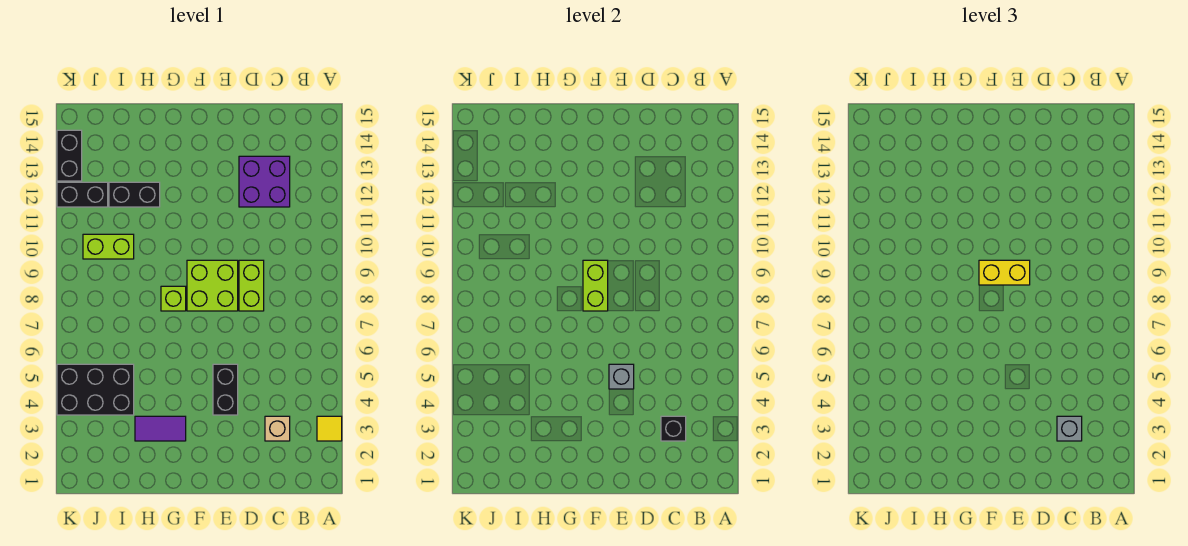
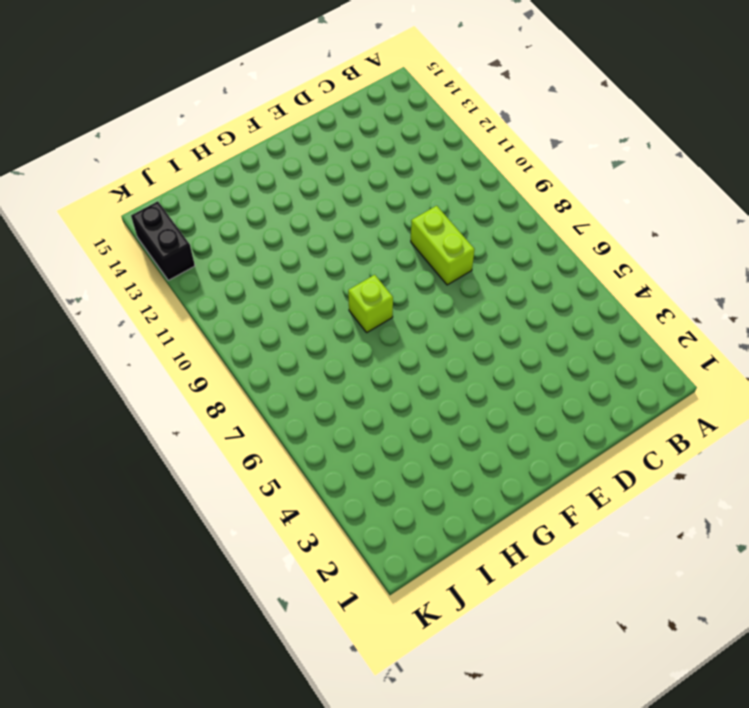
none -> yellow 1x1 tile [317,416,342,441]
none -> tan 1x1 brick [265,416,290,441]
none -> purple 2x2 brick [239,156,290,207]

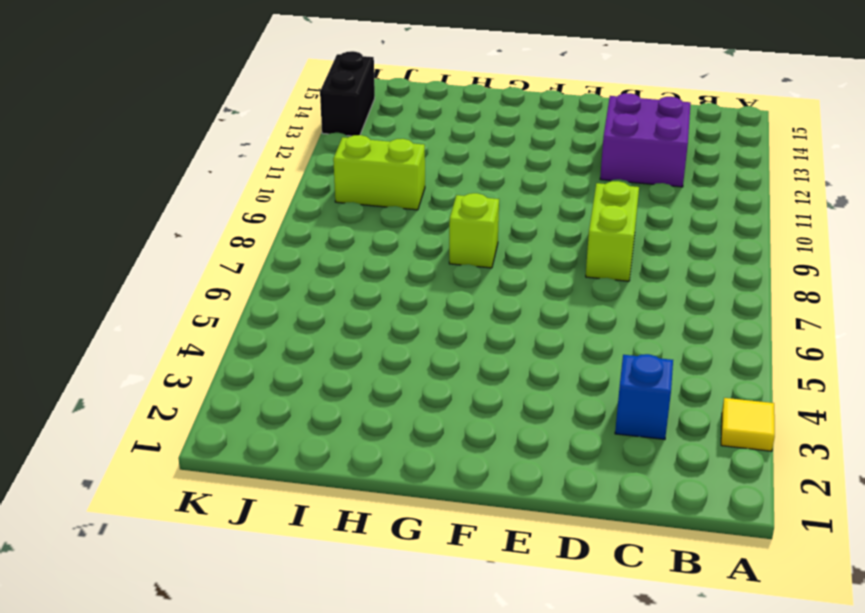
blue 1x1 brick [615,354,673,439] -> tan 1x1 brick [265,416,290,441]
none -> black 1x2 brick [213,364,238,415]
none -> lime 2x2 brick [187,260,238,311]
none -> purple 1x2 tile [135,416,186,441]

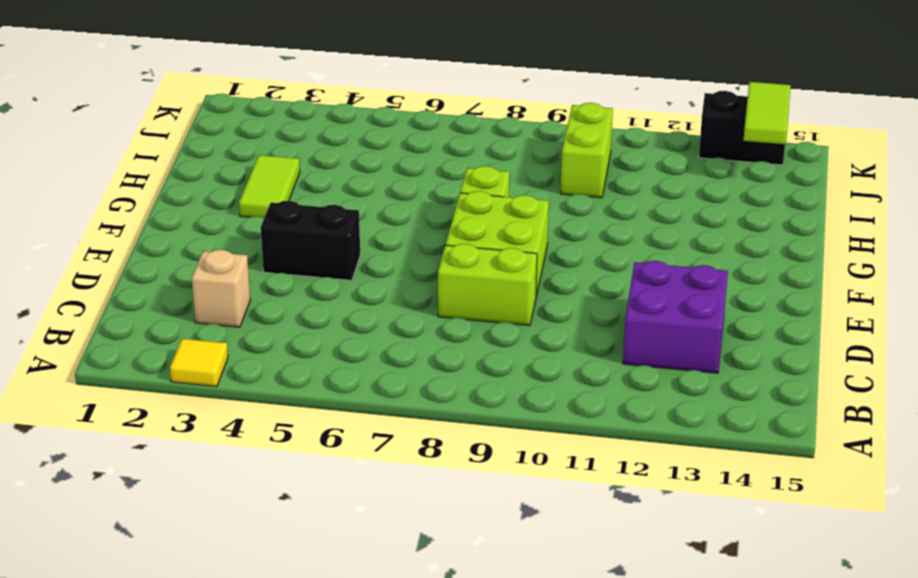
lime 1x2 tile [239,155,300,218] -> purple 1x2 tile [135,416,186,441]
lime 1x2 tile [743,82,791,144] -> none
none -> black 1x2 brick [109,182,160,207]
none -> black 2x3 brick [57,364,134,415]
none -> black 1x2 brick [57,182,108,207]

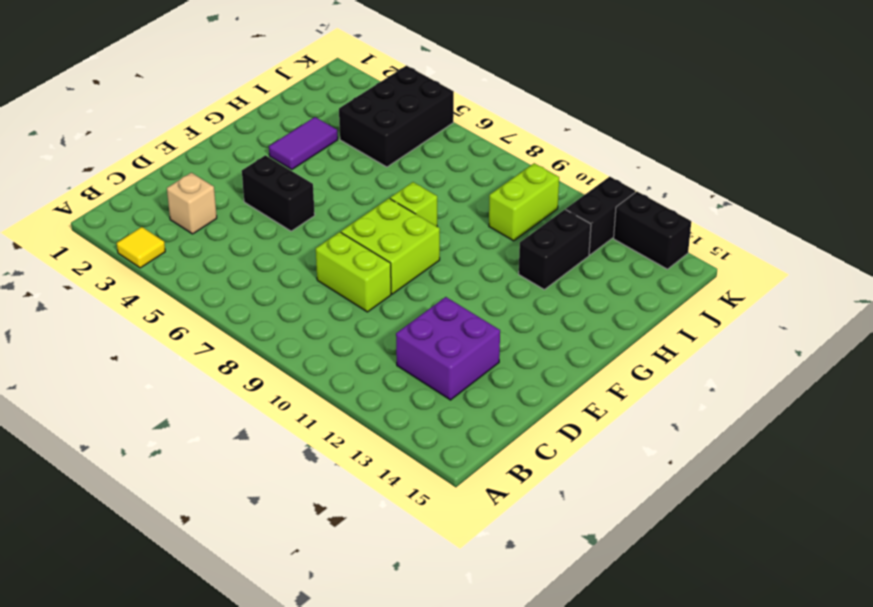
none -> black 1x1 brick [661,416,686,441]
none -> grey 1x1 brick [609,364,634,389]
none -> lime 1x2 brick [583,260,608,311]

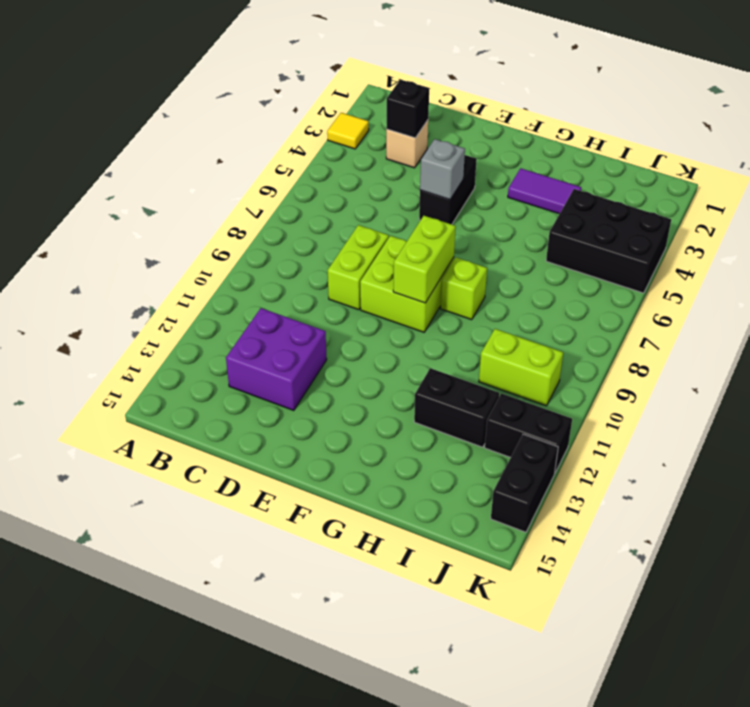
none -> grey 1x1 brick [1057,416,1082,441]
none -> yellow 1x2 brick [979,260,1030,285]

